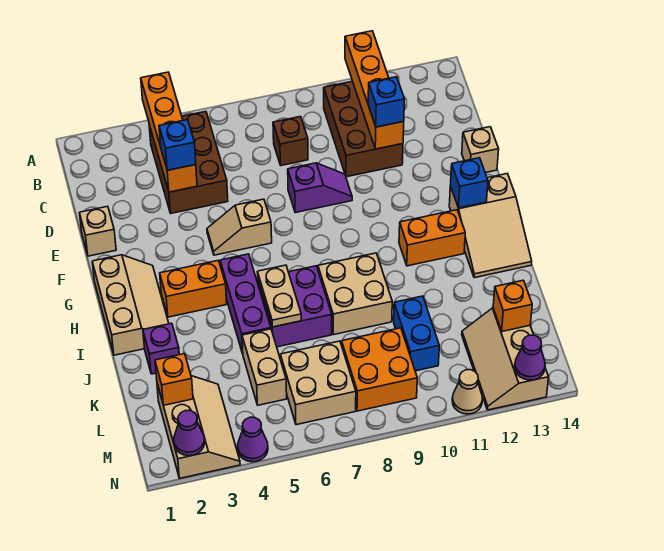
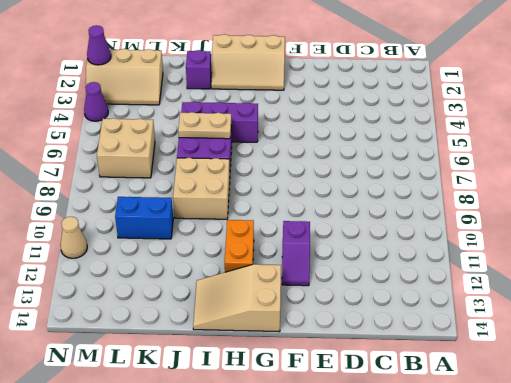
purple 1x2 slope [282,221,310,286] -> purple 1x2 slope moved to [288,163,352,213]
none -> brown 2x3 brick [149,111,228,213]
none -> brown 2x3 brick [324,81,403,177]
none -> brown 1x1 brick [273,117,308,165]
none -> tan 1x1 brick [80,206,116,256]

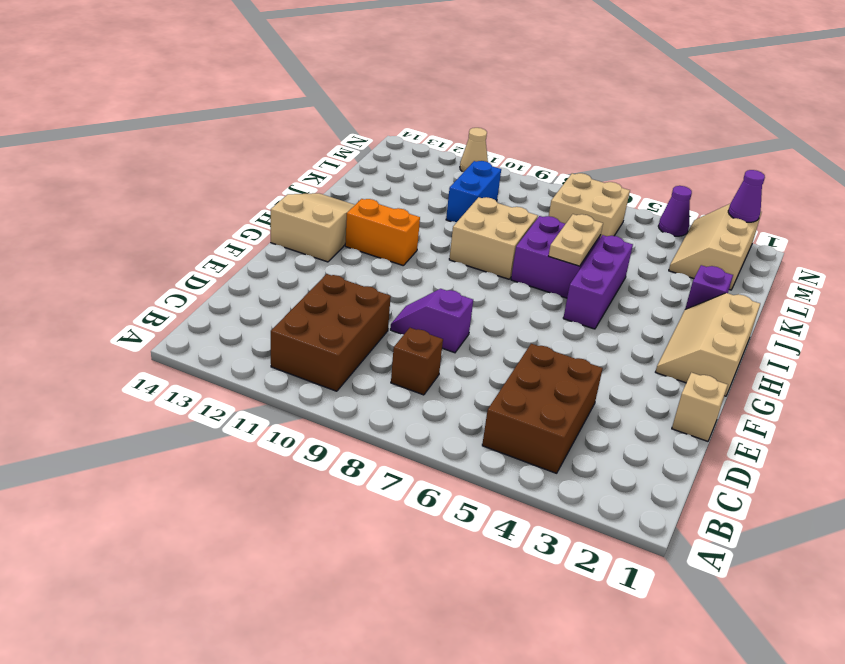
none -> tan 1x1 brick [462,127,499,173]
none -> tan 1x2 slope [207,199,272,255]
none -> orange 1x2 brick [160,260,227,317]
none -> tan 1x2 brick [242,329,287,405]

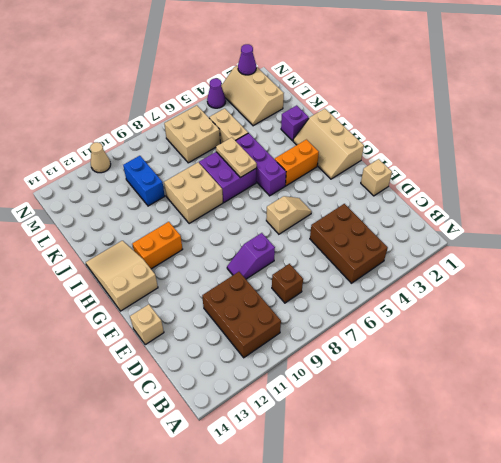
none -> orange 2x2 brick [342,328,417,411]
none -> tan 2x3 slope [462,308,549,410]
none -> orange 1x4 brick [141,72,197,192]
none -> orange 1x4 brick [345,31,404,149]

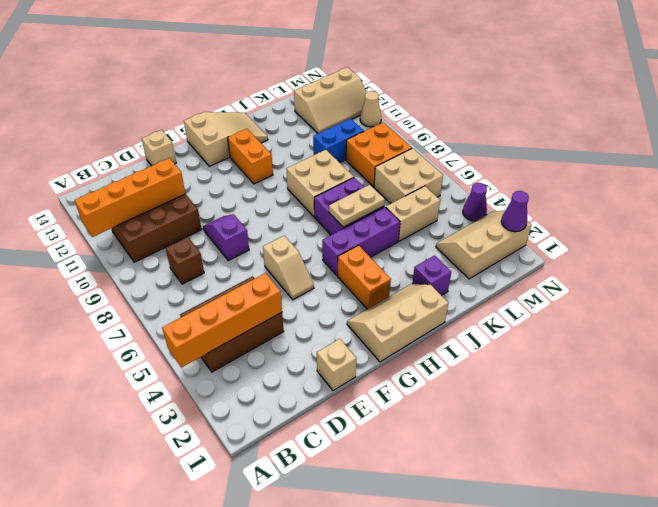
none -> blue 1x1 brick [450,158,488,208]
none -> orange 1x1 brick [155,354,193,405]
none -> orange 1x1 brick [493,280,532,331]
none -> purple 1x1 cone [515,335,545,380]

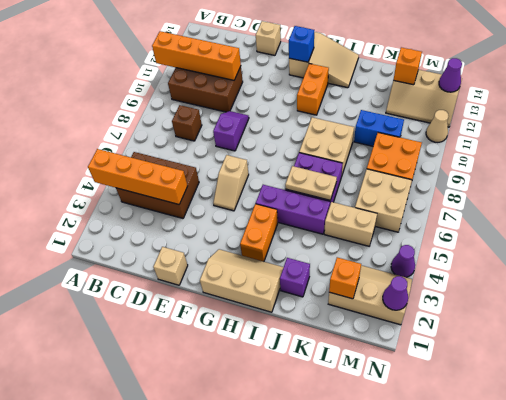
none -> blue 1x1 brick [159,120,196,170]
none -> blue 1x1 brick [368,77,405,127]

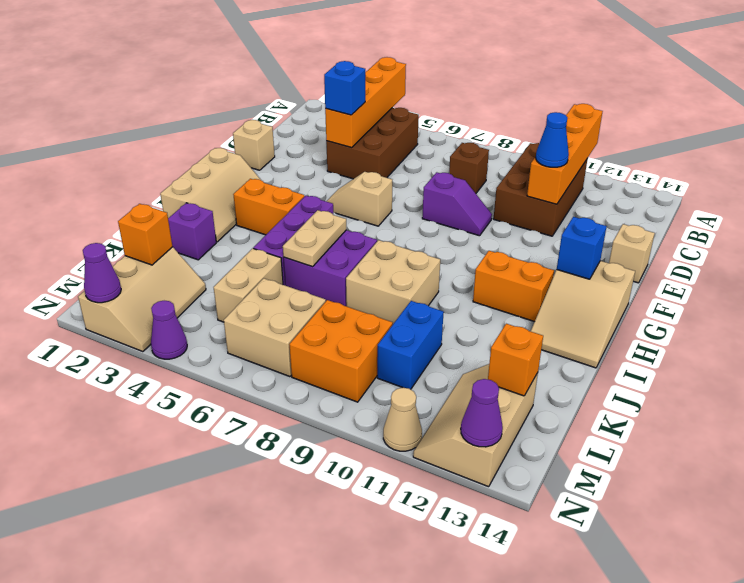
blue 1x1 cone [536,112,569,167] -> blue 1x1 brick [368,77,405,127]

